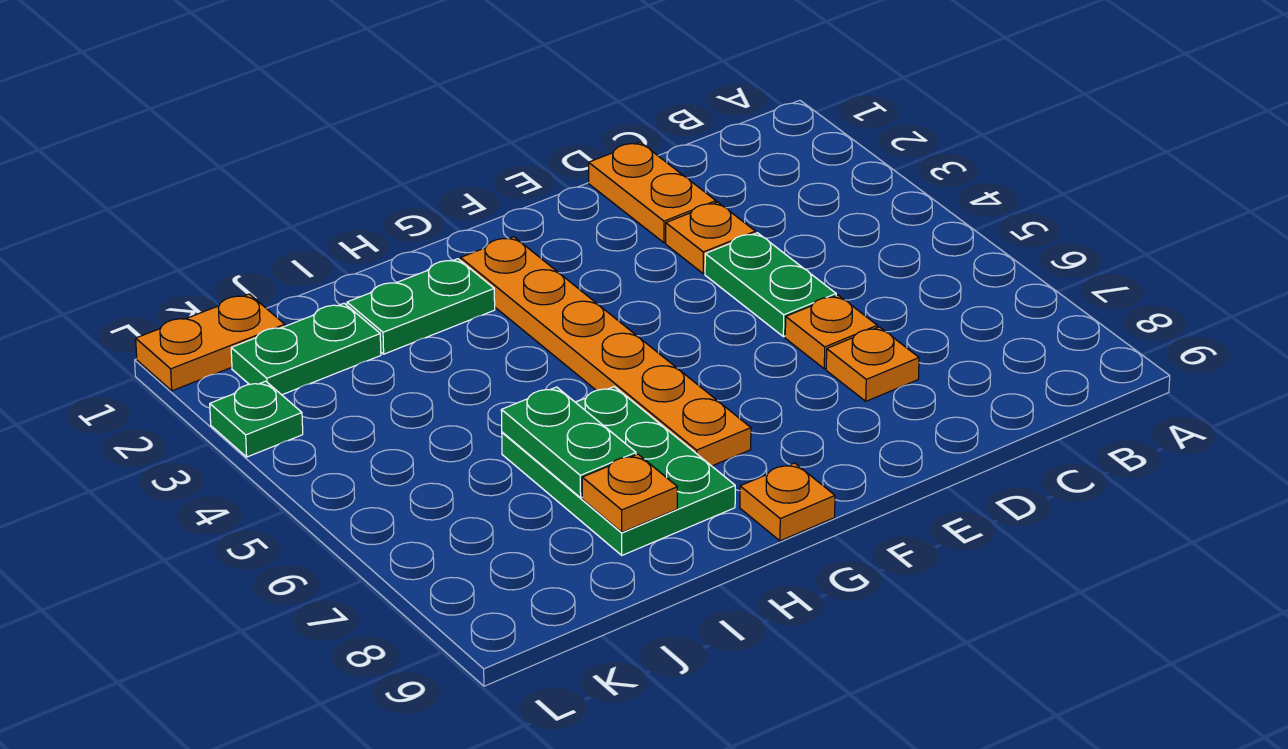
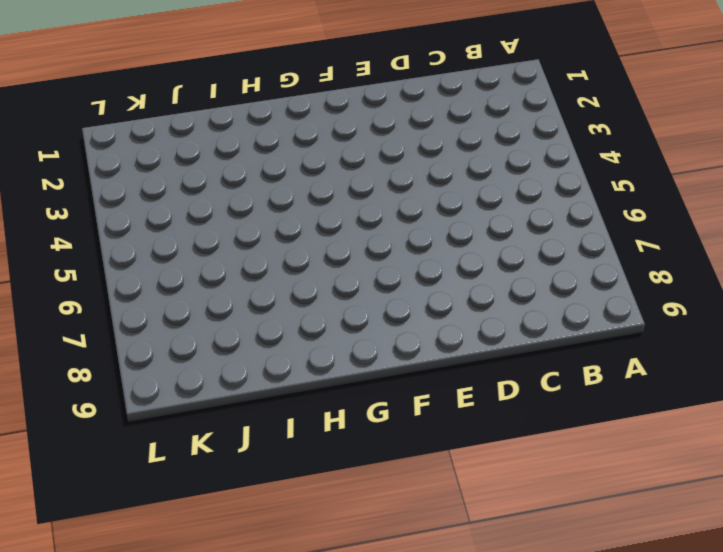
none -> orange 1x2 plate [589,142,716,243]
none -> orange 1x1 plate [666,202,755,274]
none -> green 1x2 plate [705,233,836,337]

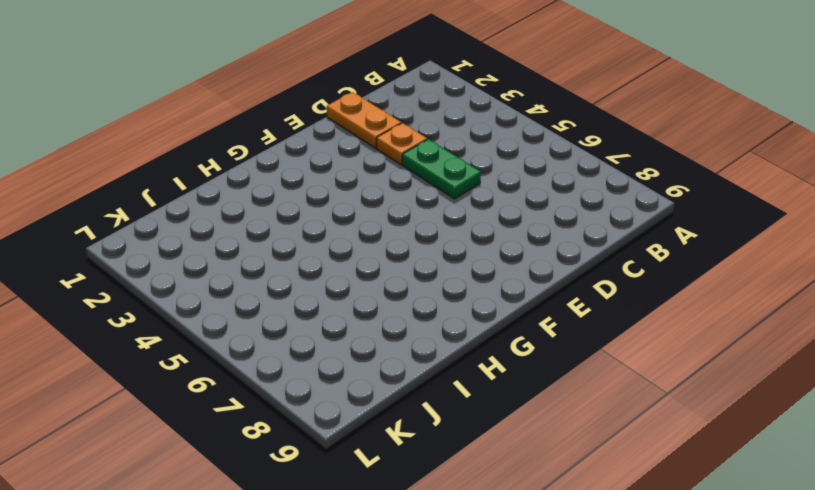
none -> orange 1x1 plate [785,295,877,369]
none -> orange 1x1 plate [826,327,919,401]
none -> orange 1x6 plate [461,237,751,466]

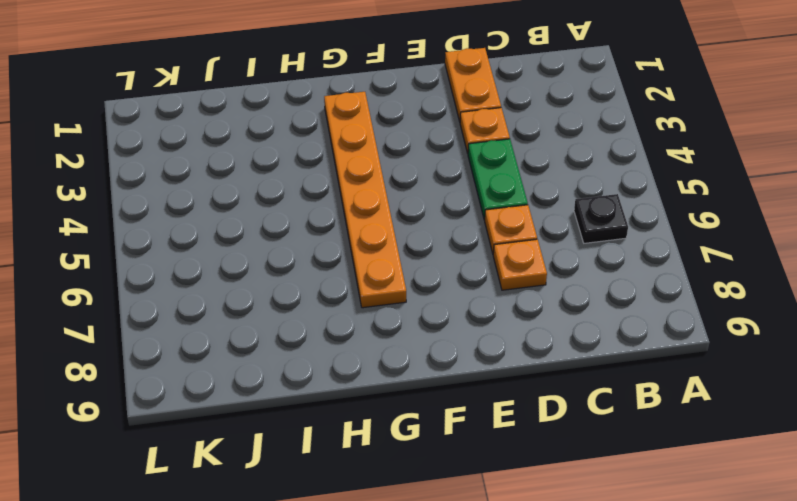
black 1x1 plate [574,194,628,243] -> none
none -> orange 1x1 plate [740,463,835,541]
none -> green 1x2 plate [347,259,495,354]
none -> green 2x3 plate [502,387,735,555]

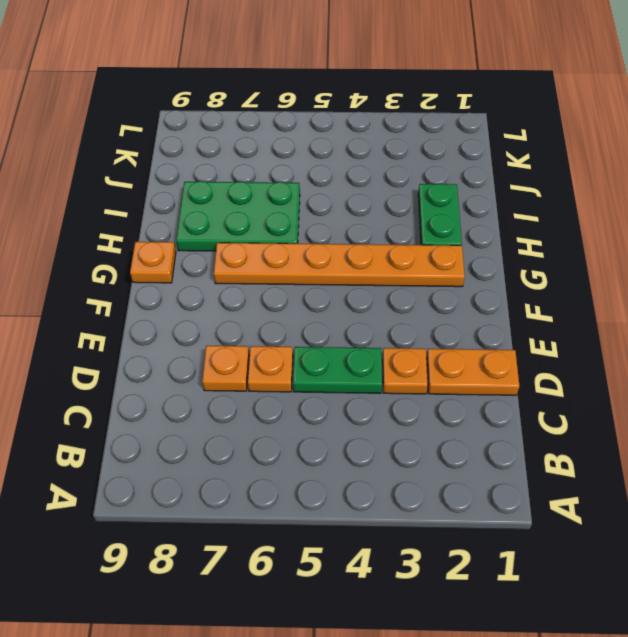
none -> green 1x2 plate [231,303,381,395]
none -> orange 1x2 plate [136,294,285,391]
none -> green 1x1 plate [210,381,303,457]

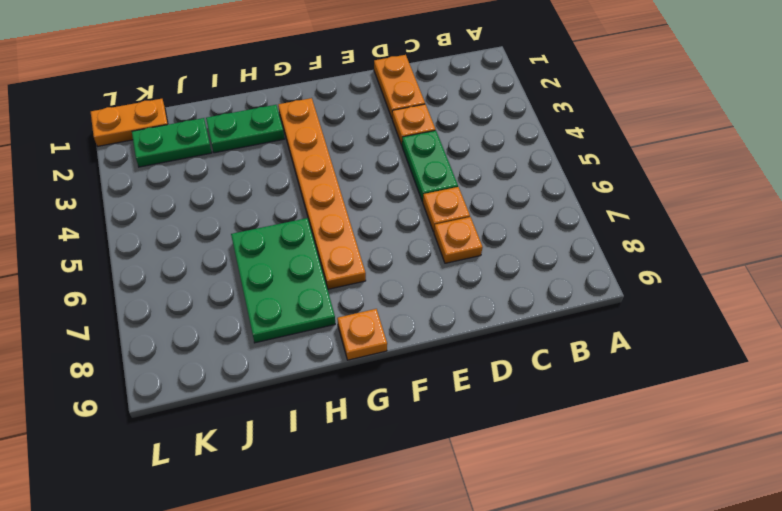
none -> green 1x1 plate [210,381,303,457]
none -> green 1x2 plate [501,387,636,498]
none -> orange 1x1 plate [582,454,677,532]

